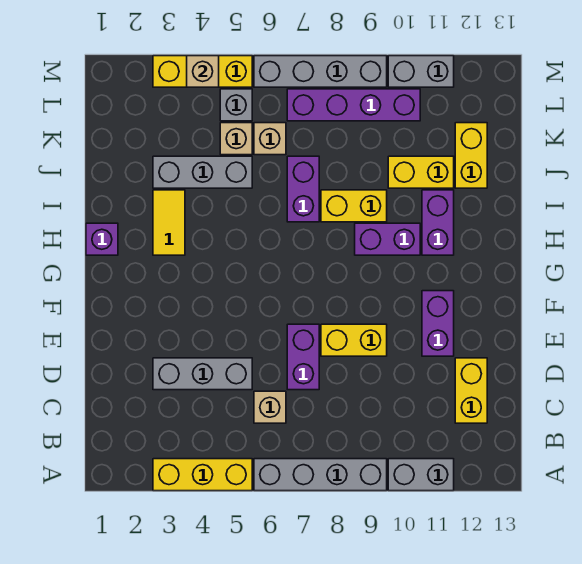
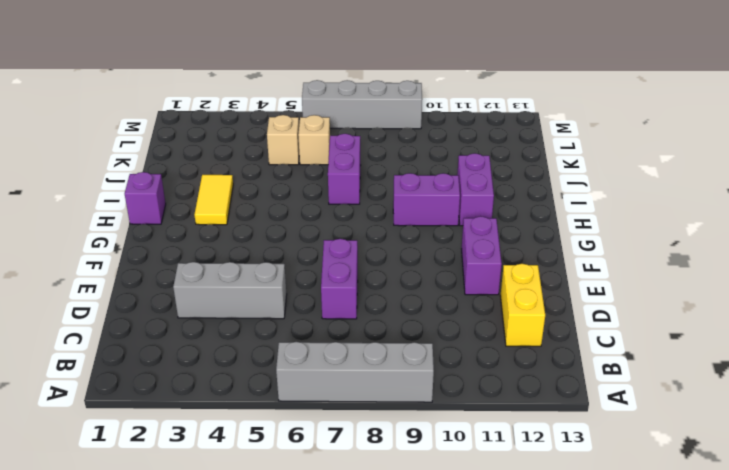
none -> yellow 1x3 brick [153,459,252,491]
none -> grey 1x2 brick [388,459,454,491]
none -> tan 1x1 brick [254,391,286,423]

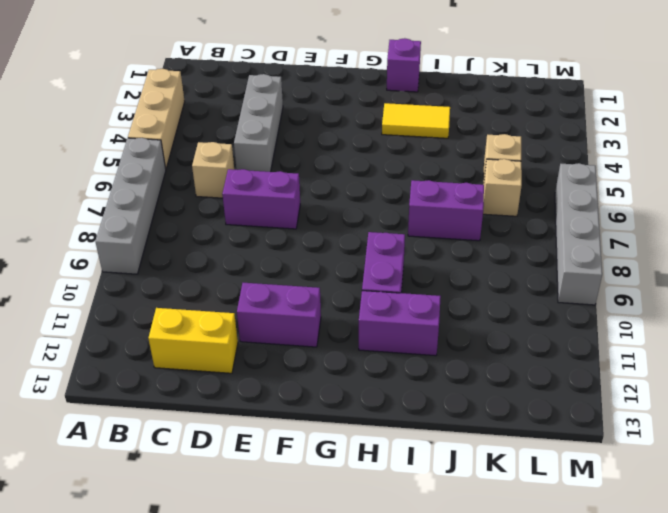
tan 1x3 brick [128,69,185,169] -> yellow 1x3 brick [153,459,252,491]
none -> grey 1x2 brick [388,459,454,491]
none -> yellow 1x2 brick [321,324,387,356]
none -> yellow 1x2 brick [321,190,387,222]

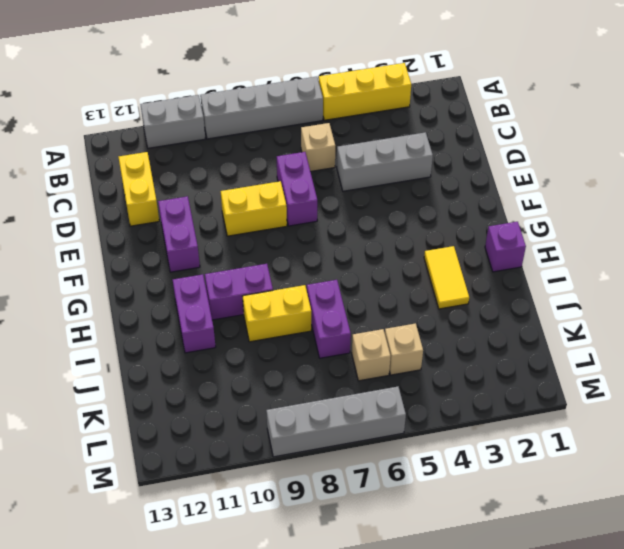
none -> grey 1x3 brick [153,156,252,188]
none -> yellow 1x2 brick [388,156,454,188]
none -> yellow 1x2 brick [455,123,487,188]

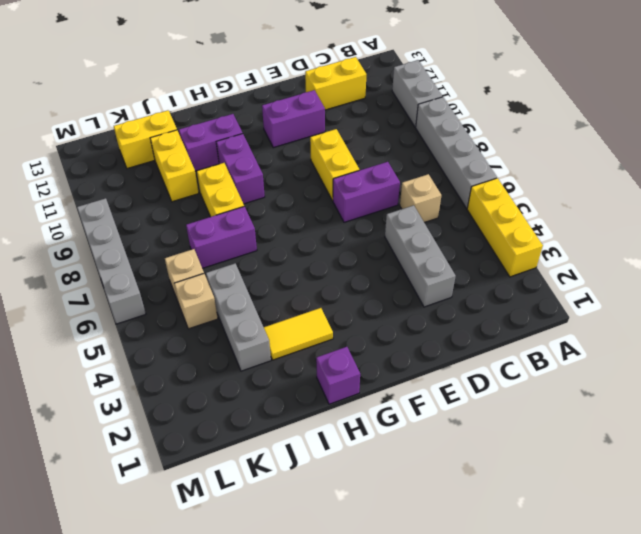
none -> grey 1x1 brick [220,89,252,121]
none -> purple 1x4 brick [287,89,420,121]
none -> yellow 1x3 brick [153,56,252,87]

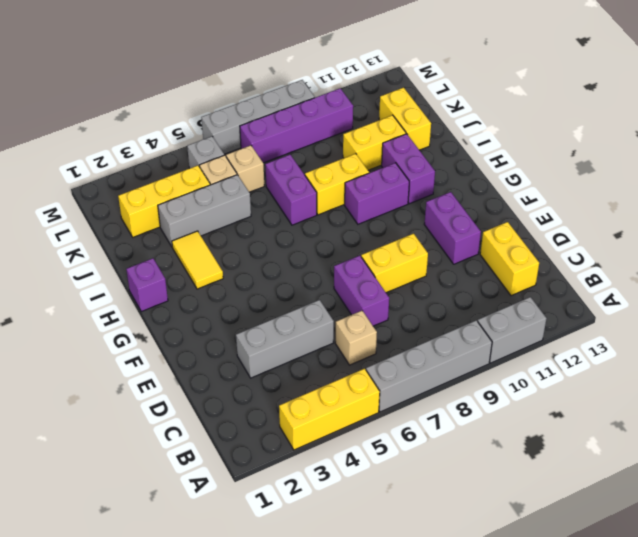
yellow 1x3 brick [118,166,210,237] -> yellow 1x3 brick moved to [153,56,252,87]
none -> grey 1x2 brick [388,56,454,87]
none -> tan 1x1 brick [187,56,219,87]

